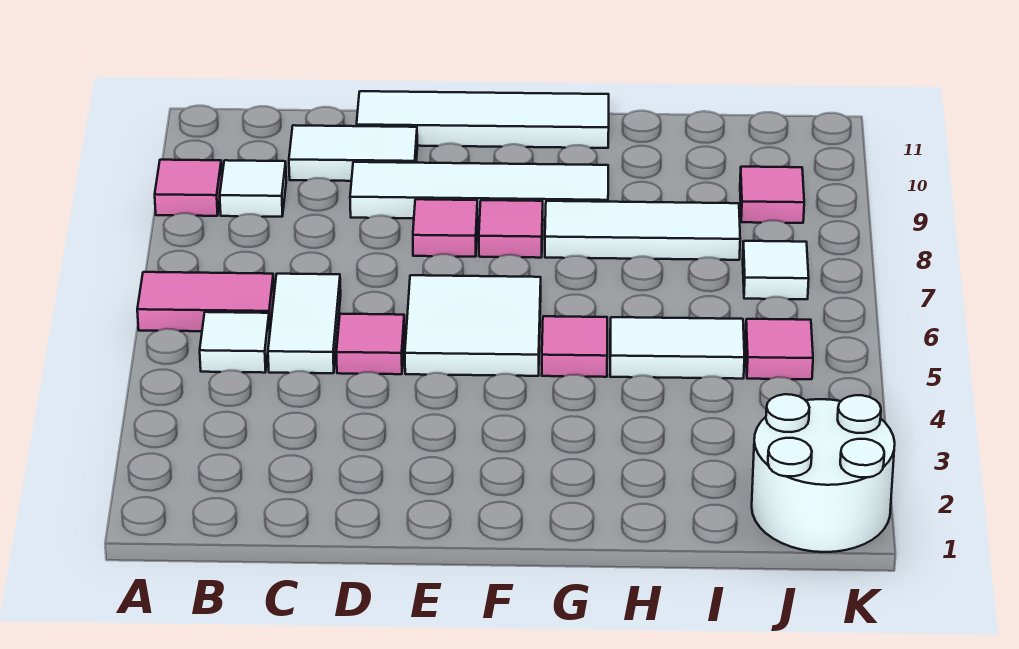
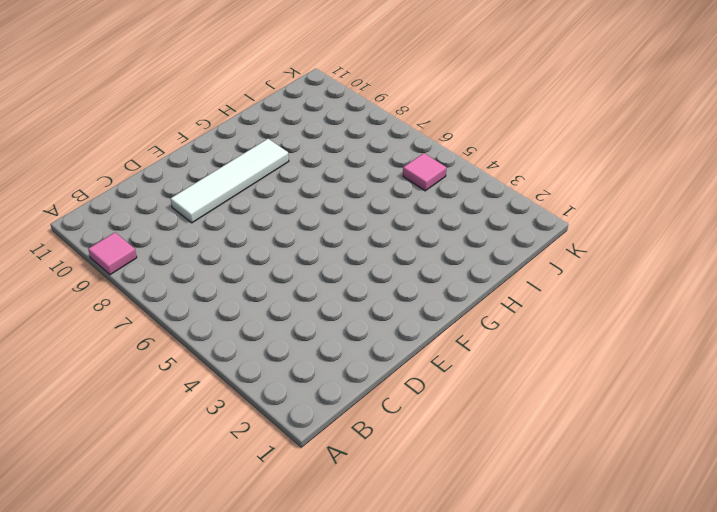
none -> pink 1x2 tile [137,272,274,331]
none -> white 1x1 tile [200,312,270,373]
none -> white 1x1 tile [220,160,286,217]

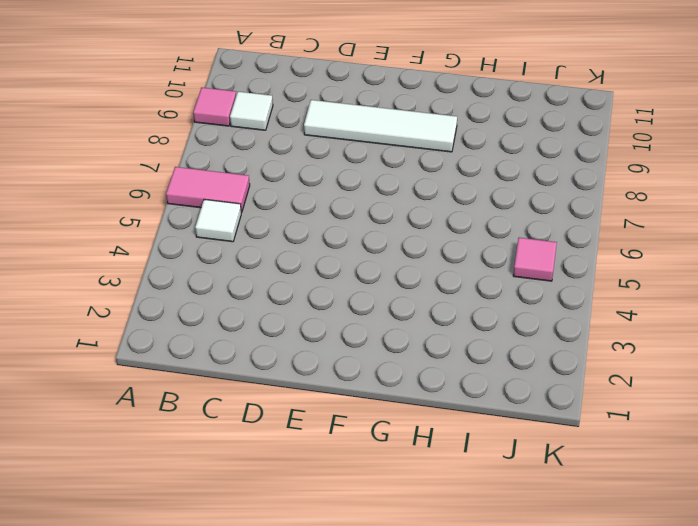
none -> white 1x2 tile [268,274,341,373]
none -> white 1x2 tile [289,125,417,181]
none -> pink 1x1 tile [336,314,405,374]

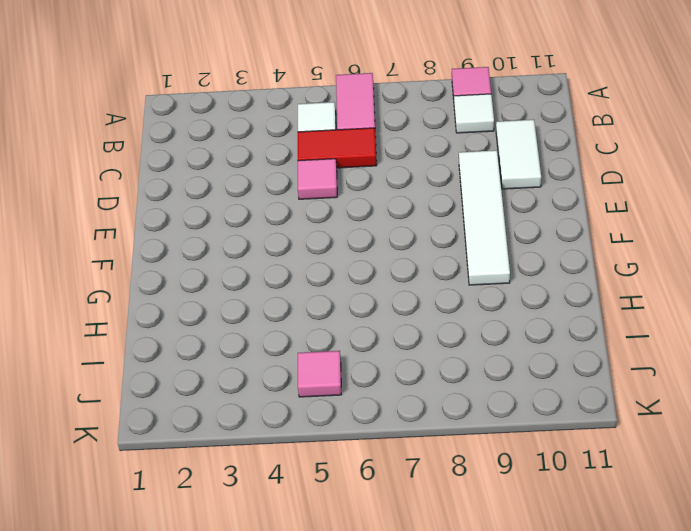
red 1x2 tile [298,128,377,168] -> white 1x2 tile [268,274,341,373]
none -> white 1x4 tile [357,91,609,148]
none -> white 2x2 tile [405,275,541,376]
none -> pink 1x1 tile [413,199,478,257]

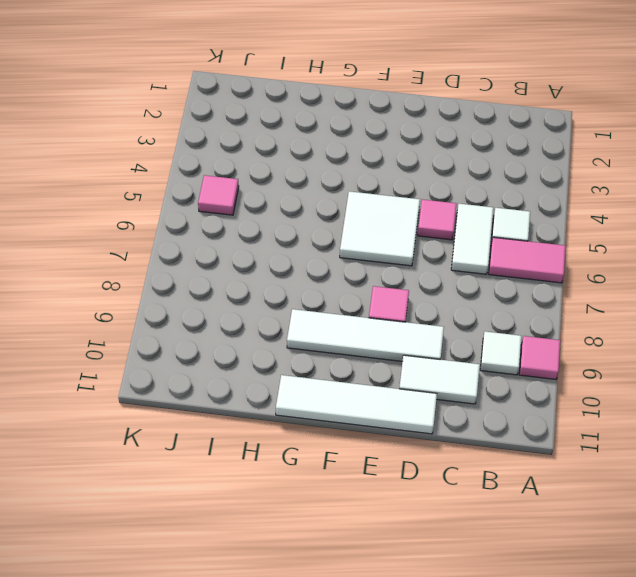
none -> pink 1x1 tile [479,200,543,258]
none -> pink 1x1 tile [542,316,607,377]
none -> white 1x3 tile [545,201,740,260]

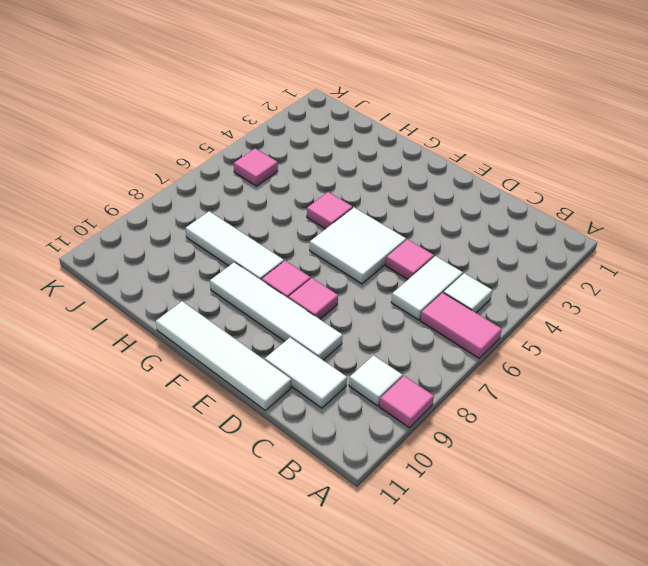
none -> white 1x2 tile [610,317,744,379]
none -> white 2x2 round brick [752,394,895,552]
none -> white 1x1 tile [743,241,809,299]

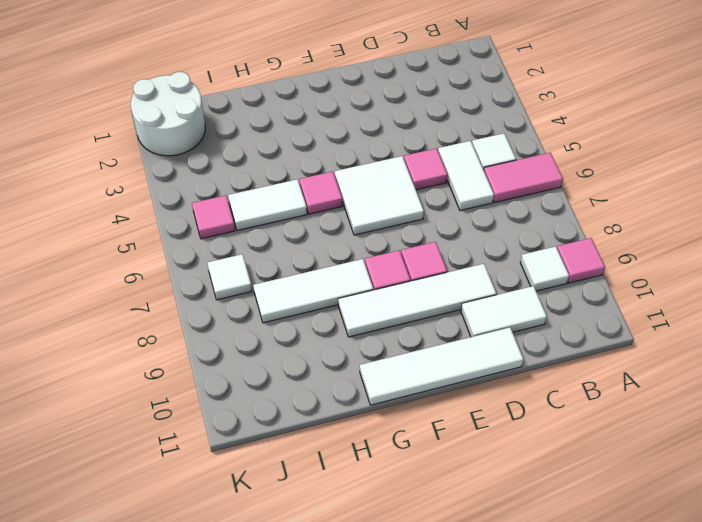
none -> pink 1x1 tile [740,167,804,223]

